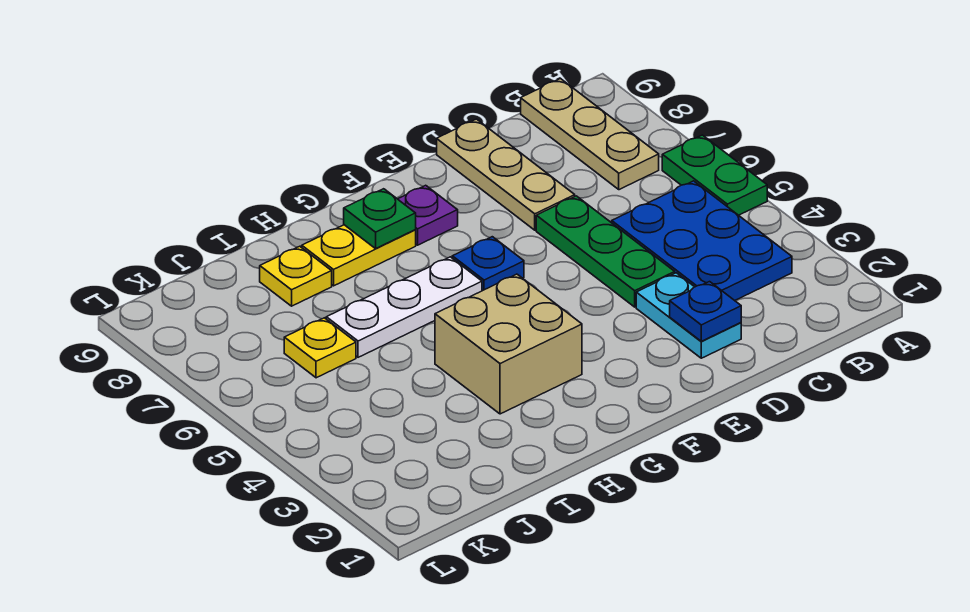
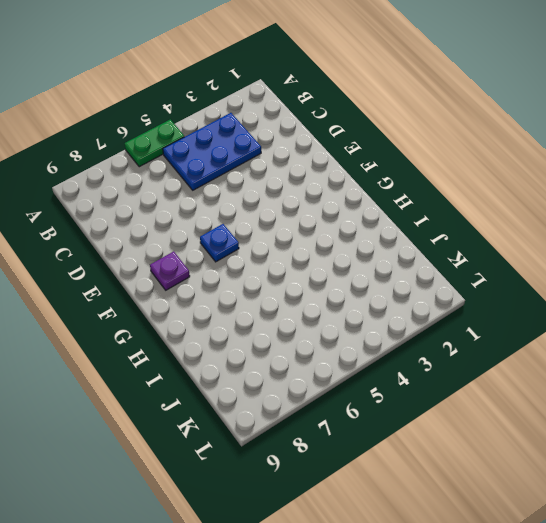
none -> tan 1x3 plate [521,79,659,190]
none -> cyan 1x2 plate [636,273,741,358]
none -> green 1x3 plate [536,196,675,307]

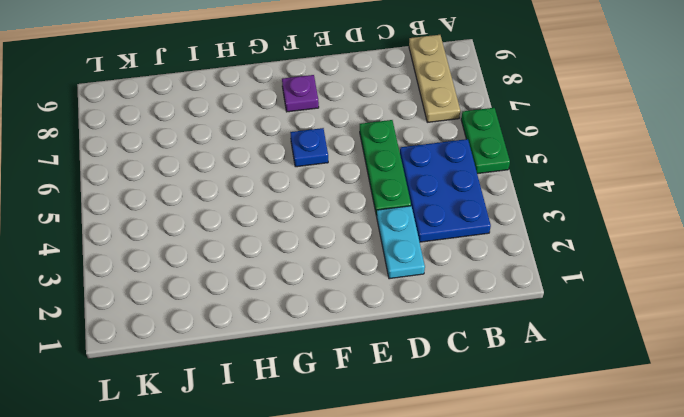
none -> tan 1x3 plate [437,119,575,230]
none -> tan 2x2 brick [435,274,582,414]
none -> white 1x3 plate [326,257,482,357]

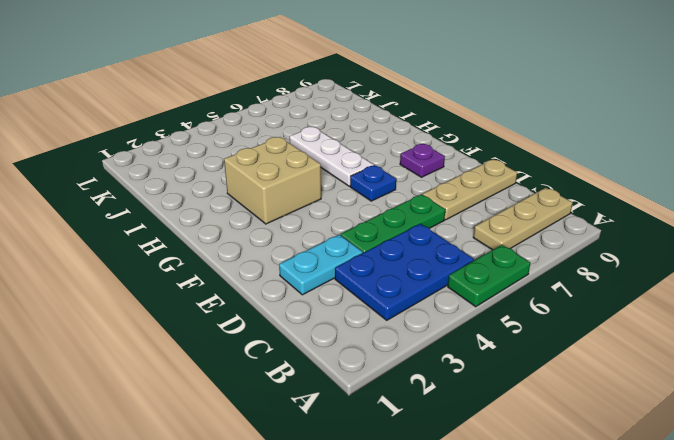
none -> yellow 1x2 plate [302,225,416,286]
none -> yellow 1x1 plate [260,246,332,306]
none -> yellow 1x1 plate [284,318,356,378]

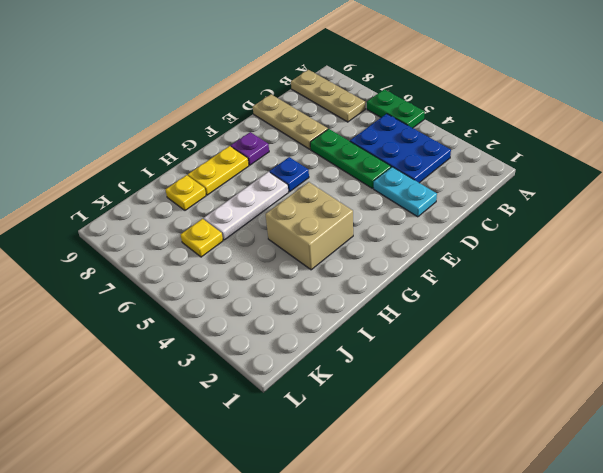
none -> blue 1x1 plate [670,282,741,341]
none -> green 1x1 plate [344,189,416,249]

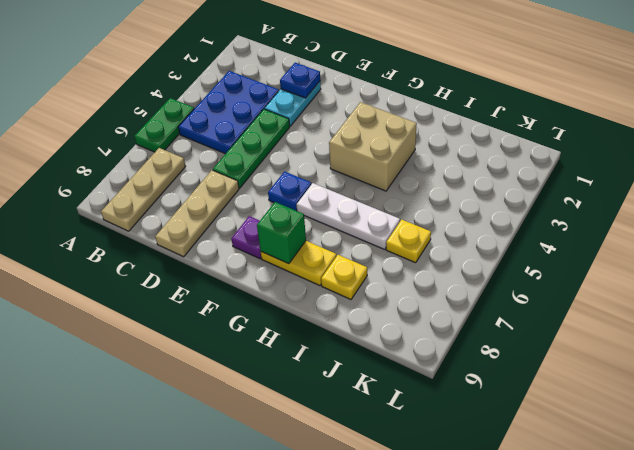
green 1x1 brick [257,202,306,264] -> green 1x1 plate [344,189,416,249]

